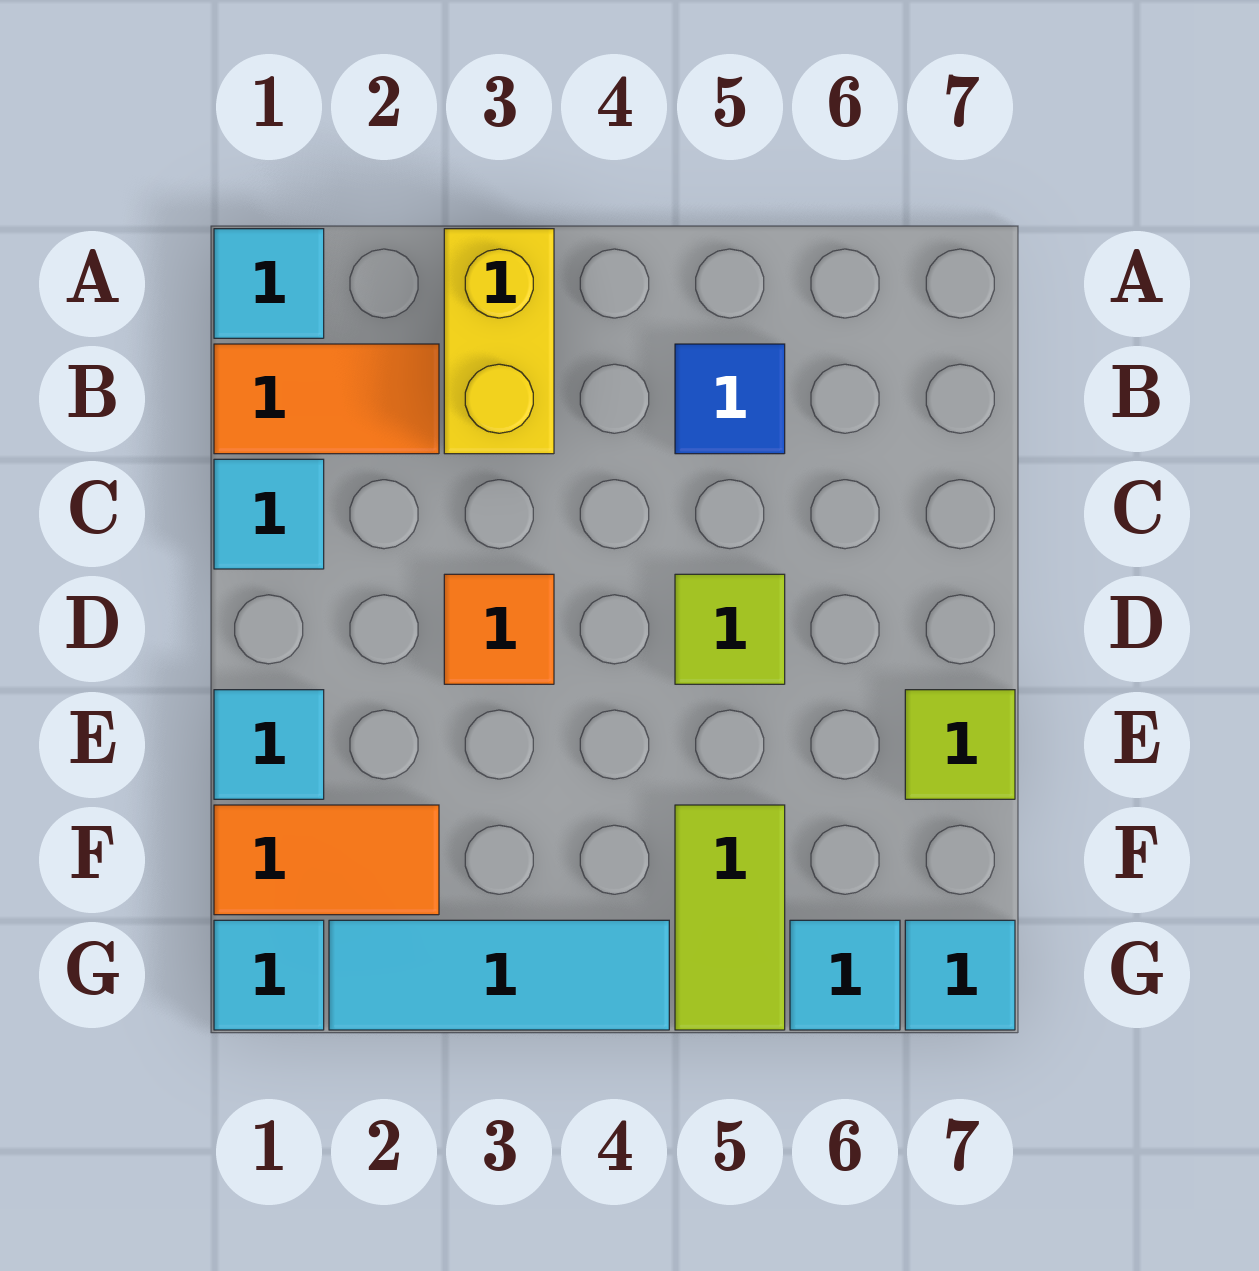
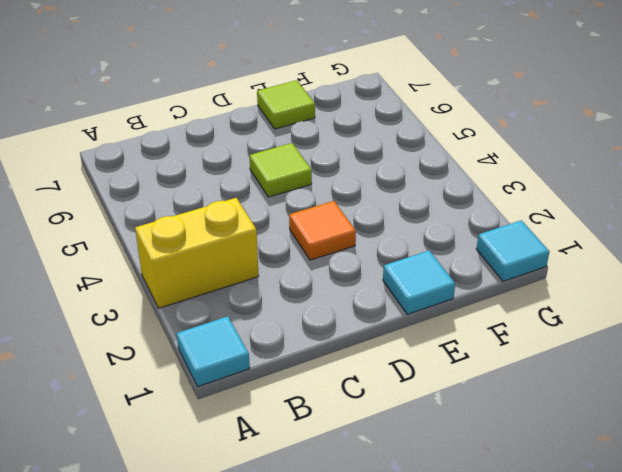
none -> orange 1x2 tile [214,344,439,454]
none -> blue 1x1 tile [675,344,785,454]
none -> cyan 1x1 tile [214,459,324,569]

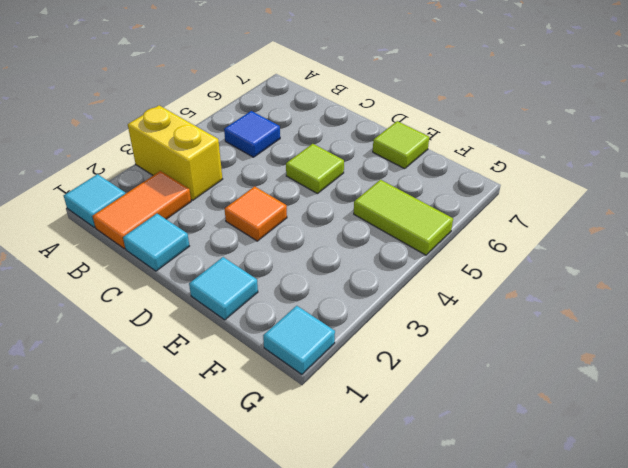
none -> orange 1x2 tile [214,805,439,915]
none -> cyan 1x3 tile [329,920,669,1030]
none -> cyan 1x1 tile [790,920,900,1030]

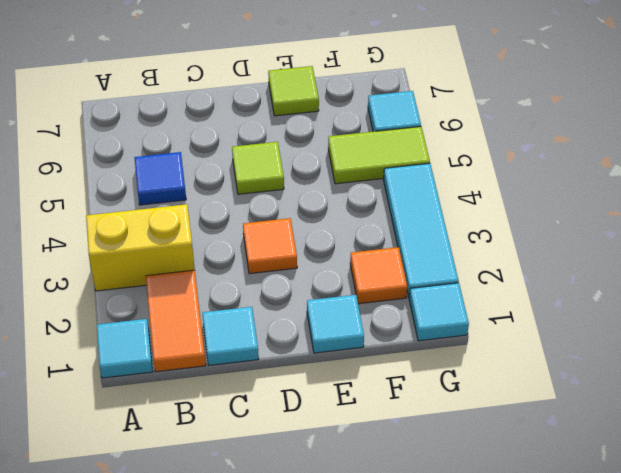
orange 1x1 tile [350,247,407,304] -> orange 1x2 tile [214,805,439,915]
none -> cyan 1x1 tile [905,920,1015,1030]

